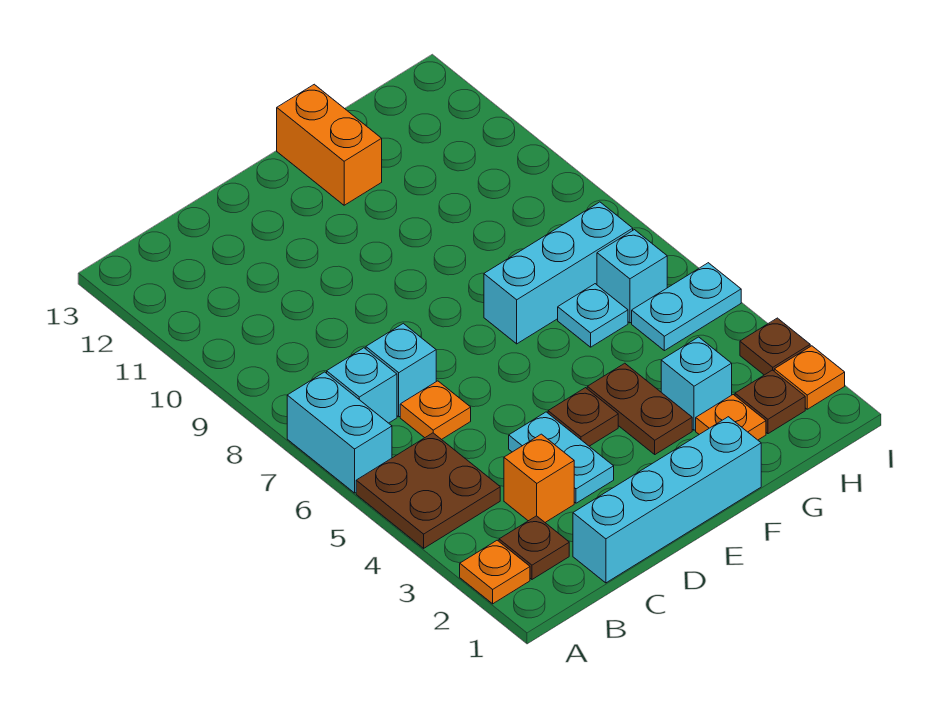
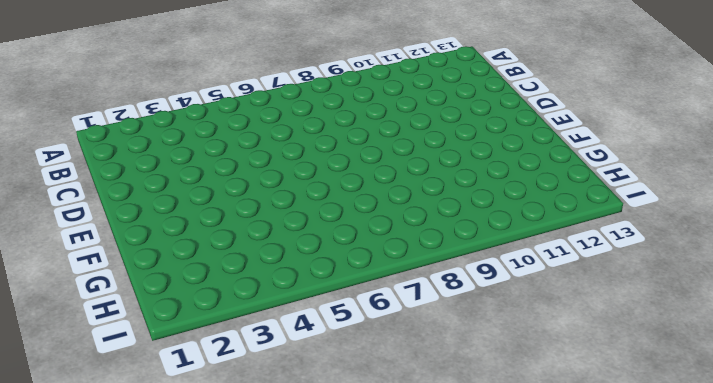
none -> orange 1x1 plate [460,540,530,604]
none -> brown 2x2 plate [356,433,500,548]
none -> cyan 1x2 brick [287,372,392,493]

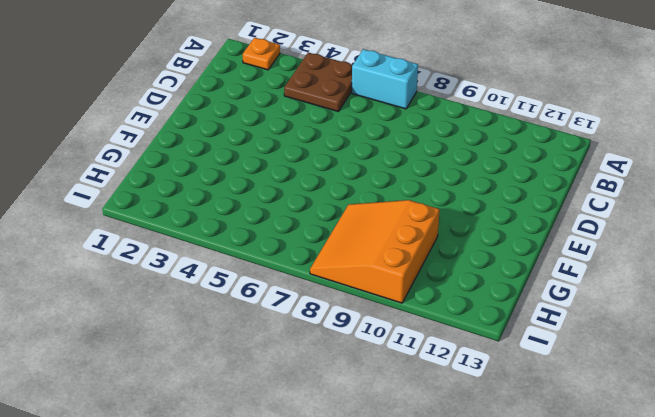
orange 3x3 slope [310,200,440,303] -> none
none -> brown 1x1 plate [499,516,569,579]
none -> cyan 1x1 brick [327,348,397,423]
none -> cyan 1x4 brick [573,417,761,583]

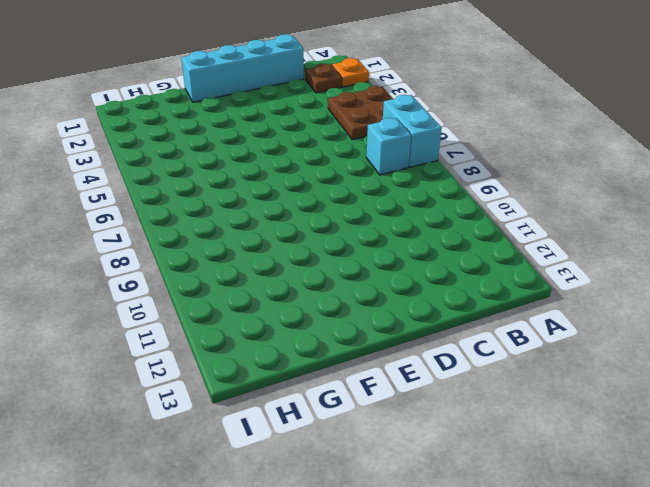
none -> orange 1x1 brick [504,434,574,522]
none -> orange 1x1 plate [400,381,471,440]
none -> cyan 1x1 brick [366,323,436,417]

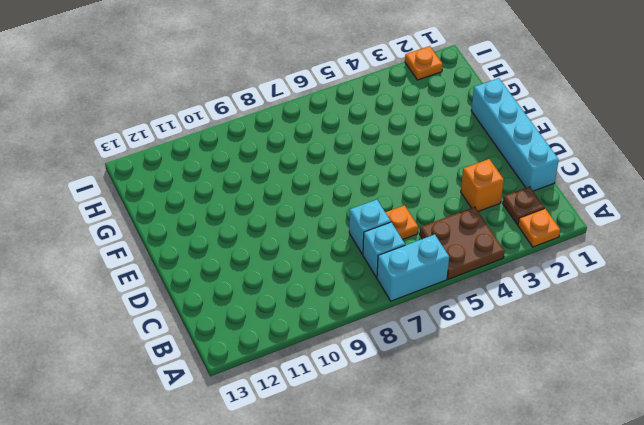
none -> cyan 1x2 plate [509,412,614,503]
none -> brown 1x1 plate [548,388,618,446]
none -> brown 1x2 plate [587,363,692,454]

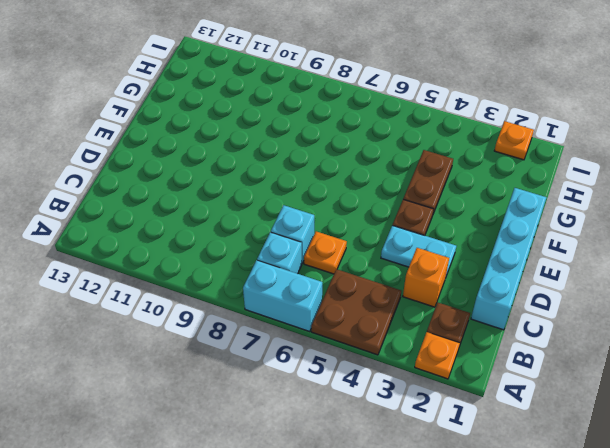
brown 1x2 plate [403,150,453,213] -> brown 1x2 plate turned to [587,363,692,454]
none -> cyan 1x3 brick [484,202,633,344]
none -> orange 1x2 brick [277,84,382,205]
none -> orange 1x1 plate [696,395,766,440]

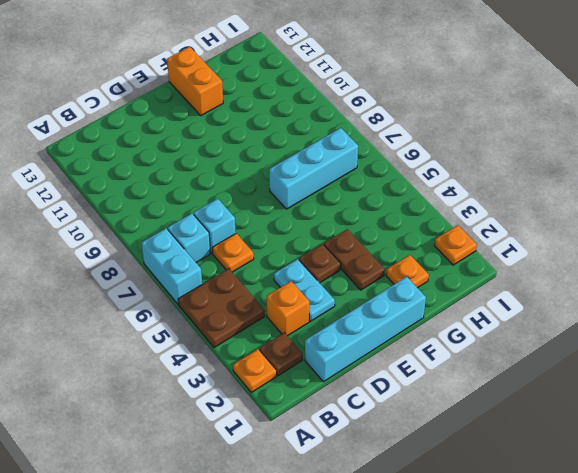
none -> cyan 1x1 brick [661,337,732,430]
none -> cyan 1x1 plate [558,284,628,347]
none -> brown 1x1 plate [735,370,805,434]

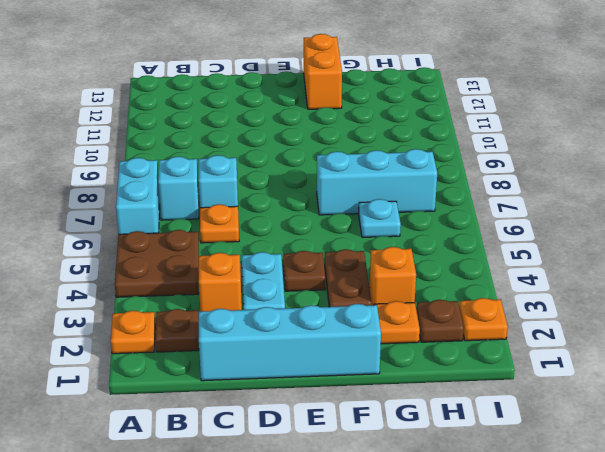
orange 1x1 brick [370,247,416,305] -> cyan 1x1 brick [661,337,732,430]
none -> cyan 1x2 plate [632,263,741,351]
none -> cyan 1x1 brick [597,230,667,323]
none -> brown 1x1 plate [740,318,810,375]

